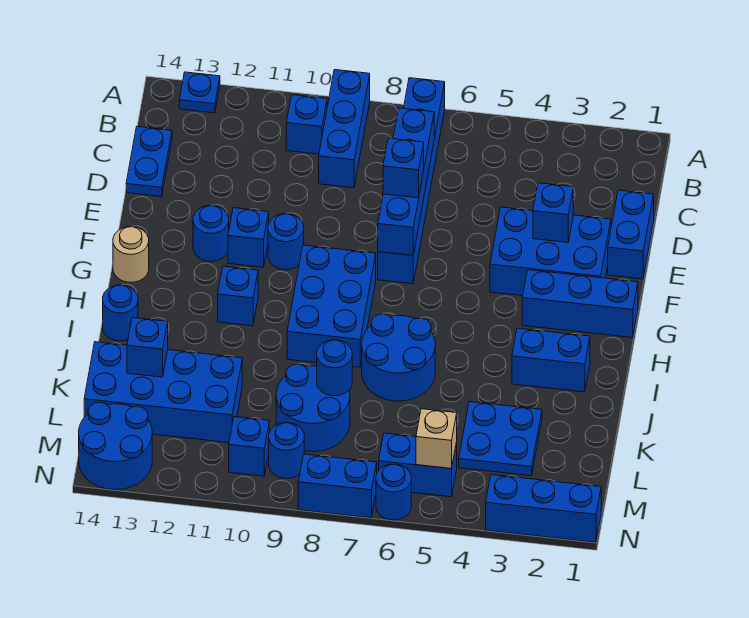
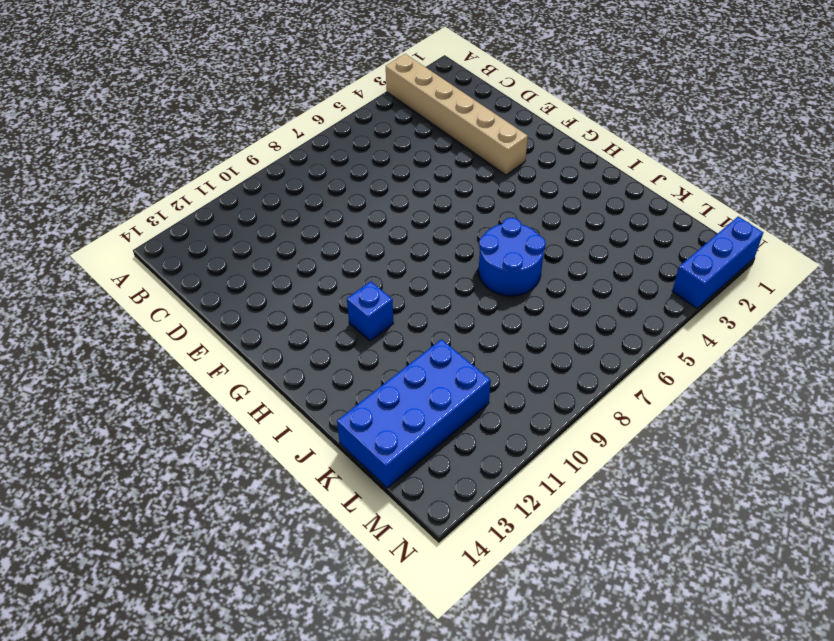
tan 1x6 brick [386,54,528,175] -> blue 2x3 brick [490,207,611,296]
none -> blue 1x6 brick [378,78,445,284]
none -> blue 1x3 brick [319,70,370,188]
none -> blue 1x1 plate [179,72,220,113]
none -> blue 1x1 brick [286,95,327,154]

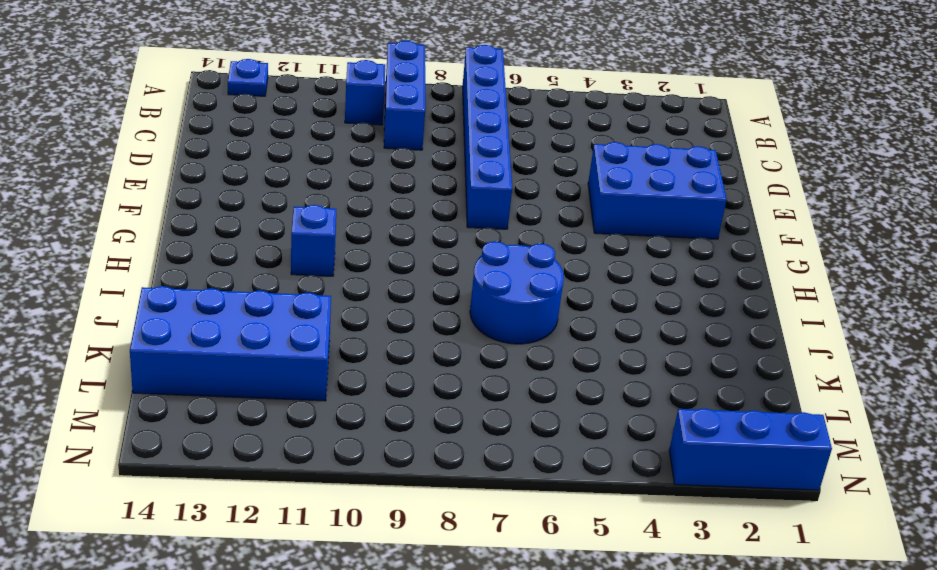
none -> blue 1x2 plate [126,127,172,197]
none -> blue 1x2 brick [608,190,654,279]
none -> blue 1x1 round brick [268,214,304,270]
none -> blue 1x1 brick [228,208,269,267]

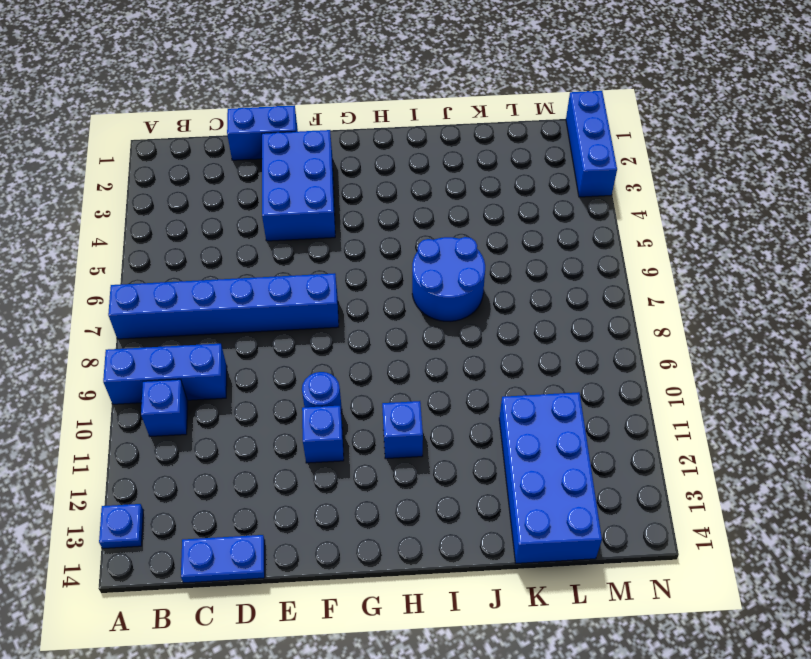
none -> blue 1x1 round brick [193,206,229,261]
none -> blue 1x3 brick [522,270,638,338]
none -> blue 2x3 brick [287,245,376,367]
none -> tan 1x1 round brick [113,227,149,282]

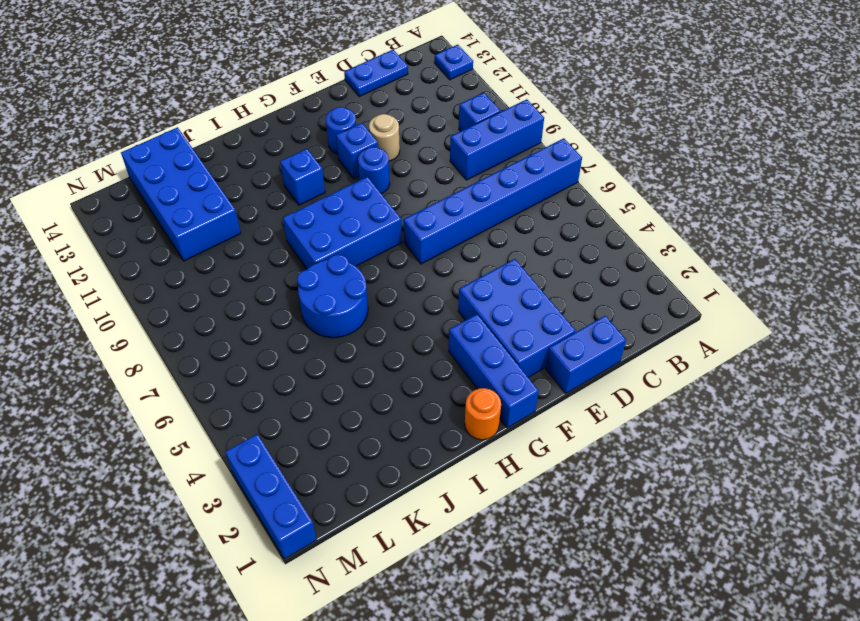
tan 1x1 round brick [369,114,400,161] -> tan 1x1 round brick moved to [113,227,149,282]
orange 1x1 round brick [465,388,501,440] -> none
none -> blue 1x2 brick [512,328,590,392]
none -> blue 1x1 round brick [103,285,138,341]
none -> blue 2x2 plate [459,402,542,476]
none -> blue 2x2 round brick [276,364,350,452]

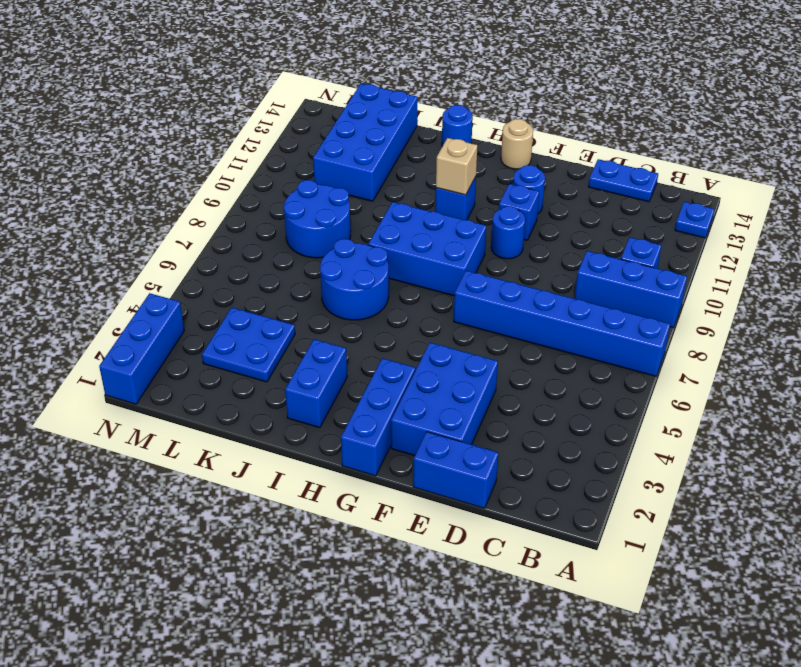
tan 1x1 brick [436,138,478,195] -> tan 1x1 brick moved to [416,409,457,469]
none -> blue 1x2 brick [379,433,457,497]
none -> blue 1x1 round brick [269,423,304,478]
none -> blue 1x1 brick [229,417,269,476]
none -> blue 2x2 round brick [79,402,152,490]

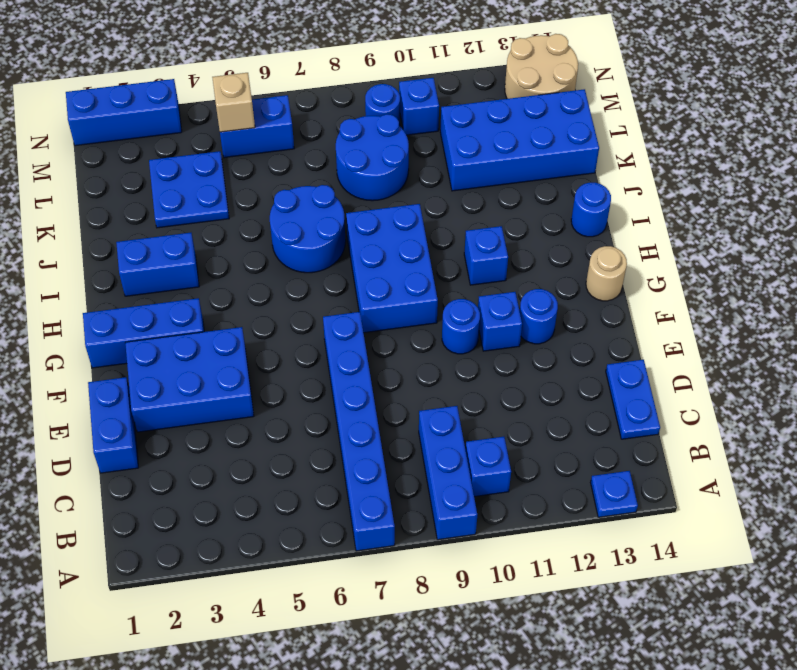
tan 2x2 round brick [505,34,578,99] -> blue 2x2 round brick [79,402,152,490]
none -> blue 1x1 round brick [376,464,411,520]
none -> blue 1x2 brick [298,454,377,518]
none -> blue 1x4 brick [378,108,434,255]
none -> blue 1x1 brick [533,183,573,243]

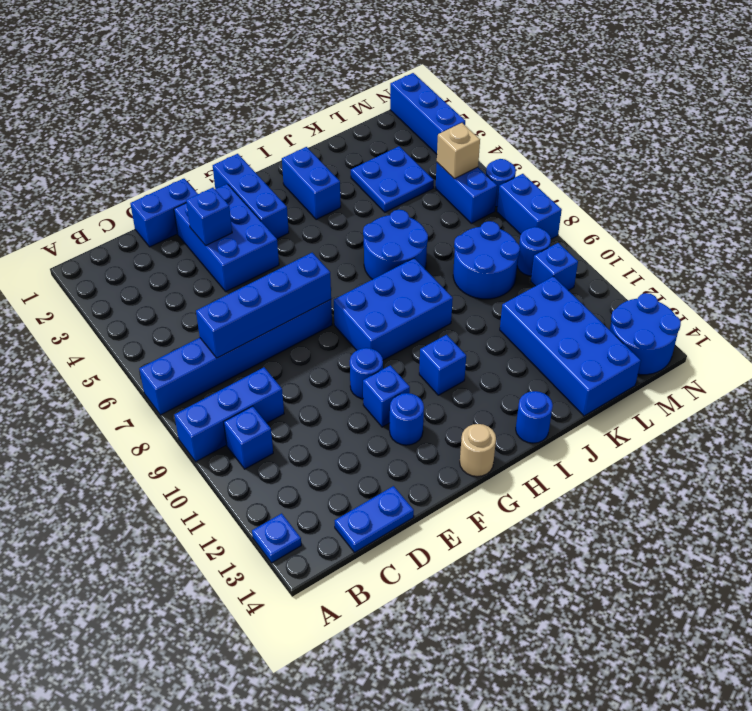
none -> blue 1x1 round brick [317,340,352,396]
none -> blue 1x1 brick [127,318,168,377]
none -> blue 1x1 brick [383,138,424,198]

